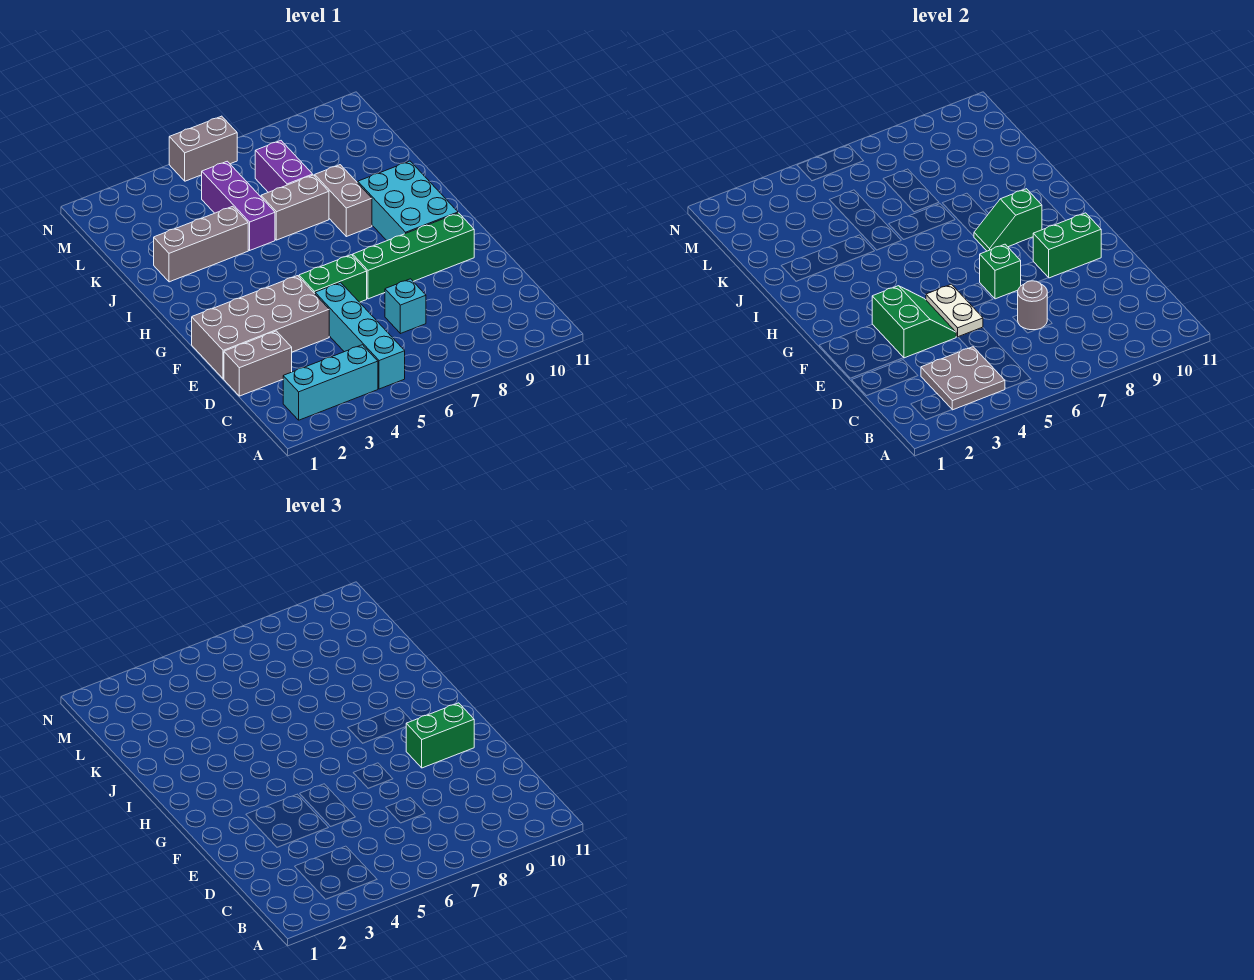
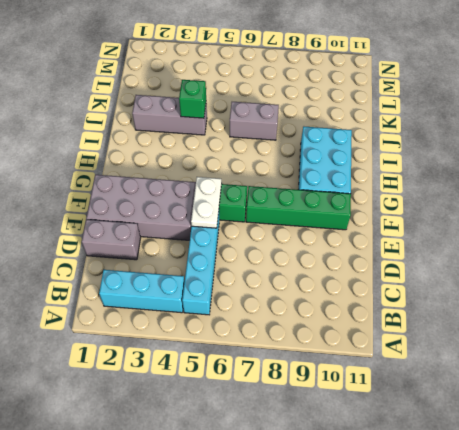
green 1x1 brick [179,80,206,118] -> green 1x1 brick moved to [980,244,1021,299]
none -> cyan 1x1 brick [385,279,426,334]
none -> grey 1x2 brick [315,165,372,237]
none -> purple 1x3 brick [202,161,275,250]

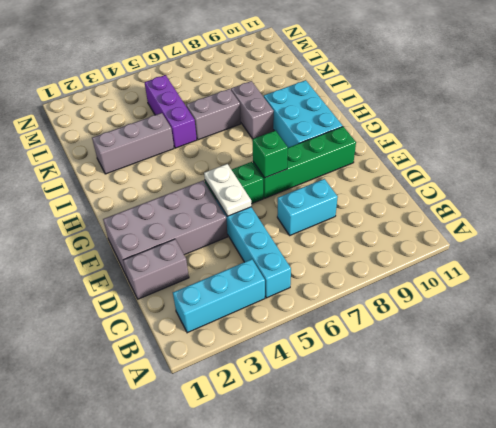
cyan 1x2 brick [277,179,338,235] -> cyan 1x1 brick [385,279,426,334]
none -> purple 1x2 brick [255,141,313,192]
none -> grey 1x2 brick [169,116,237,181]
none -> grey 2x2 plate [921,347,1005,410]

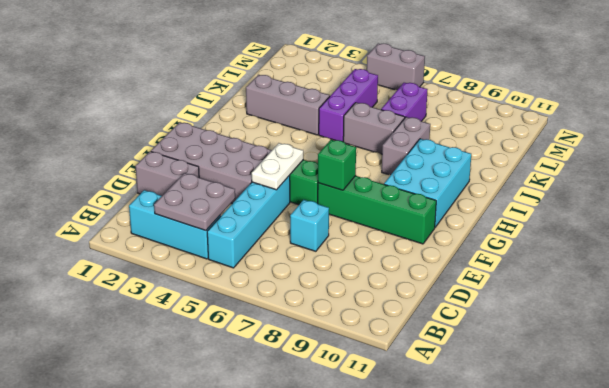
none -> grey 1x1 round brick [1018,281,1047,330]
none -> green 2x2 slope [872,286,956,358]
none -> green 1x2 brick [1033,213,1101,278]

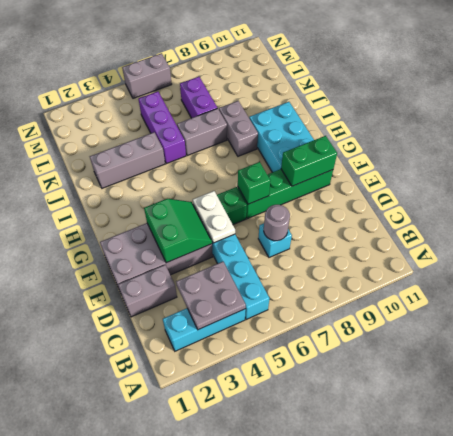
none -> green 1x2 slope [974,189,1042,251]
none -> green 1x2 brick [406,703,474,768]

